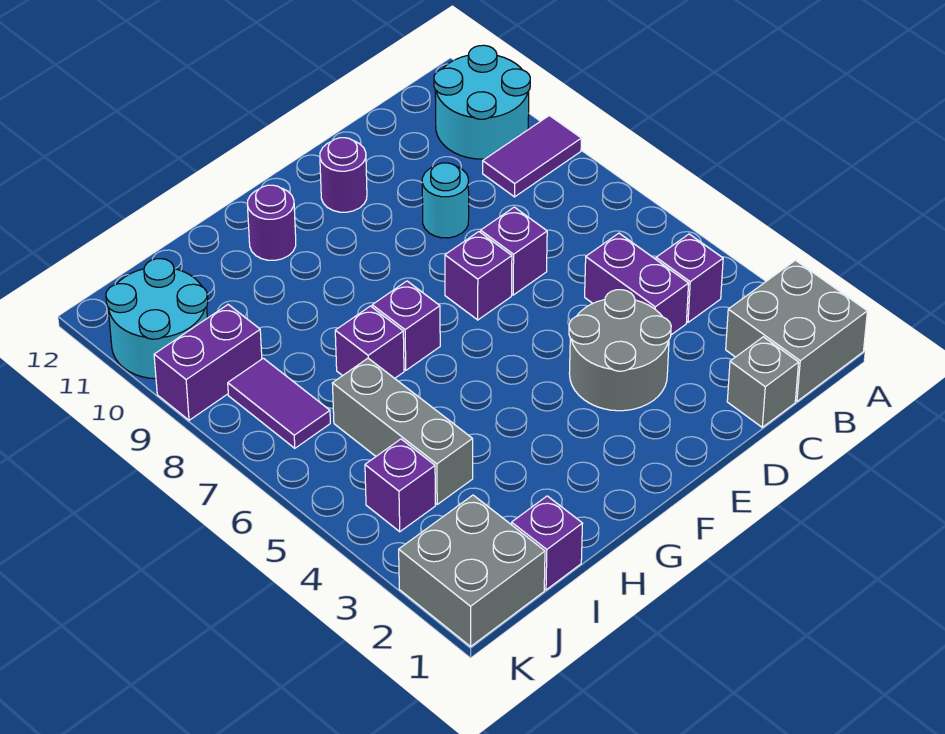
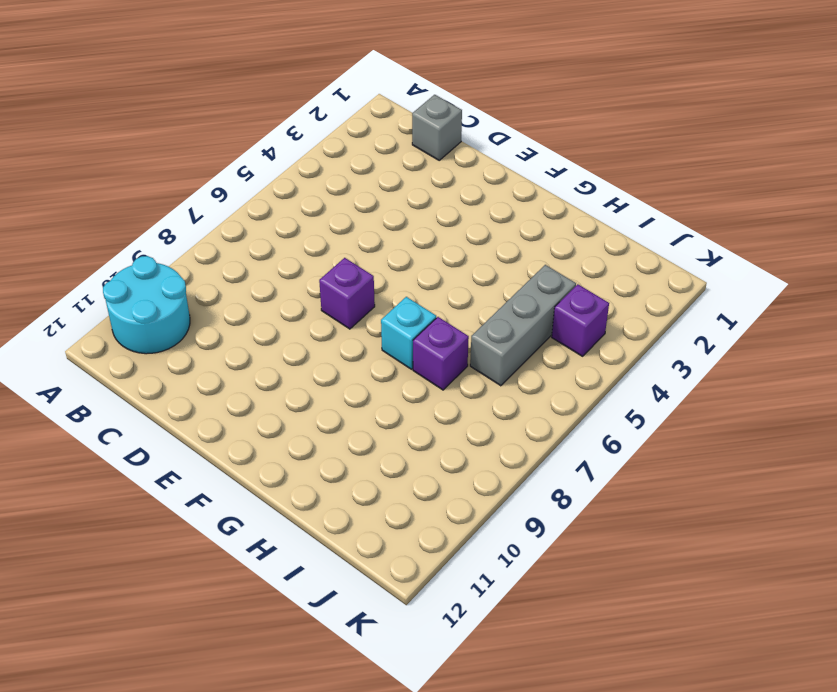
cyan 1x1 brick [381,297,436,369] -> purple 1x1 brick [372,281,440,370]
none -> grey 2x2 brick [726,260,867,401]
none -> purple 1x2 tile [483,116,581,197]
none -> purple 1x1 brick [656,234,723,322]

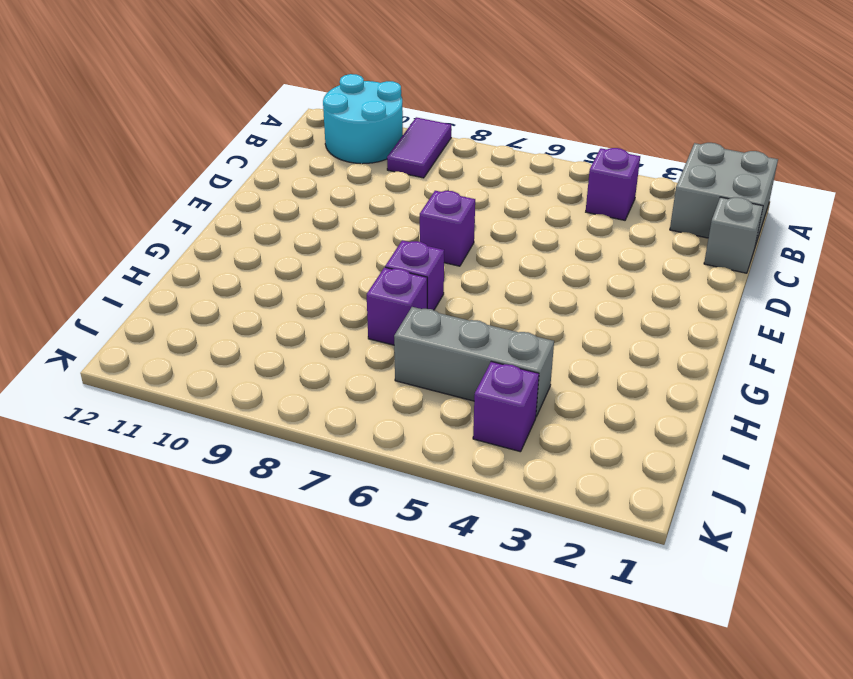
none -> purple 1x2 brick [585,233,689,335]
none -> grey 2x2 round brick [569,290,671,411]
none -> purple 1x1 brick [481,207,547,295]

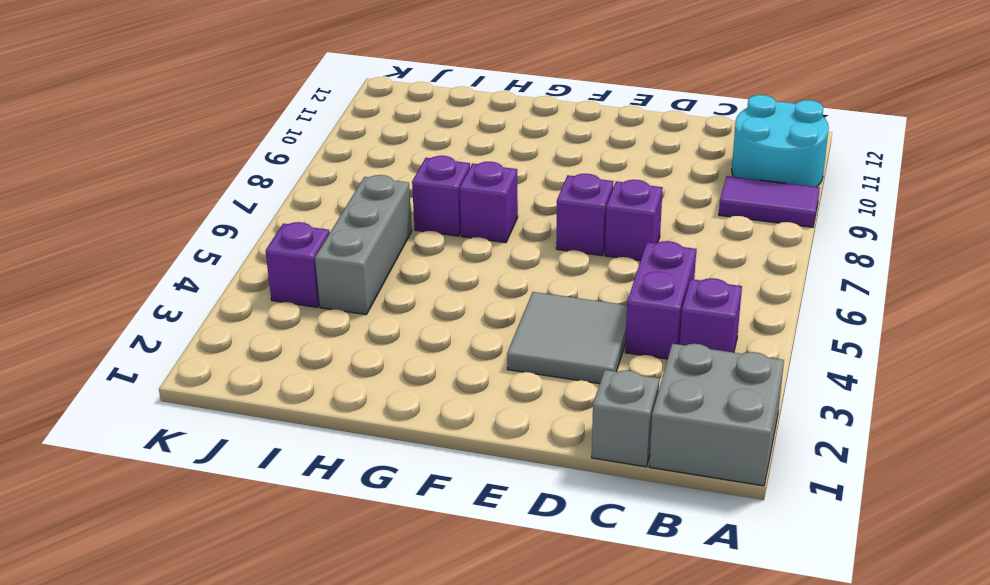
grey 2x2 tile [507,292,627,384] -> grey 2x2 round brick [569,290,671,411]
none -> cyan 1x1 round brick [422,163,469,238]
none -> purple 1x1 round brick [320,138,367,212]
none -> purple 1x1 round brick [247,185,296,260]

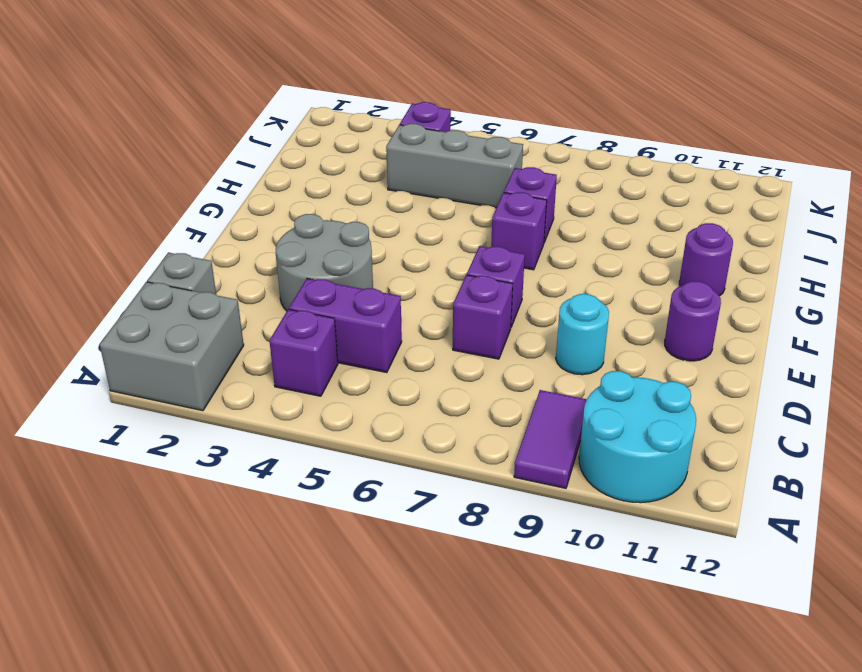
none -> purple 1x1 brick [512,496,583,590]
none -> grey 2x2 brick [399,495,545,646]
none -> purple 1x2 tile [228,358,330,448]

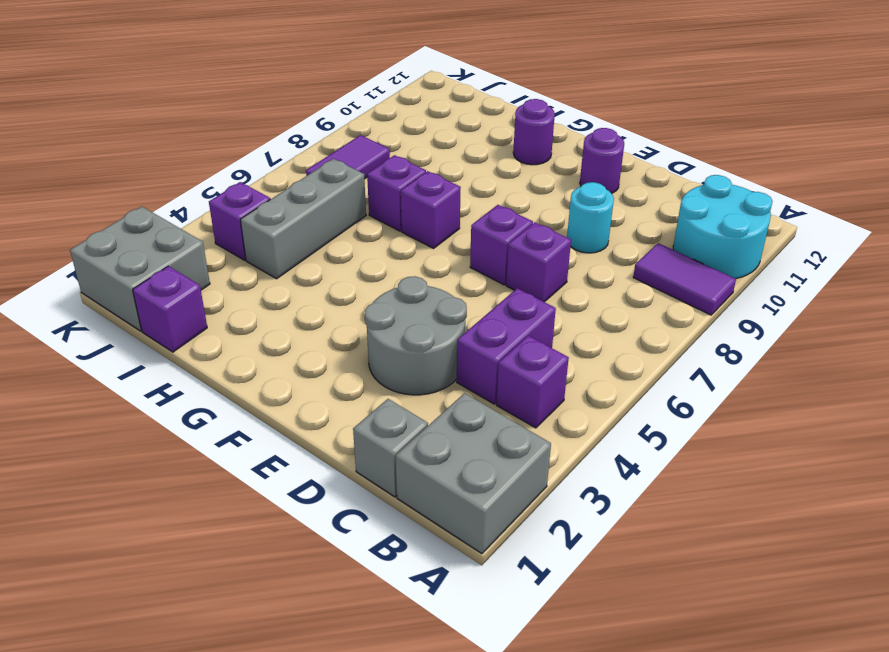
none -> purple 1x2 brick [154,305,262,420]
none -> cyan 2x2 round brick [106,259,208,379]

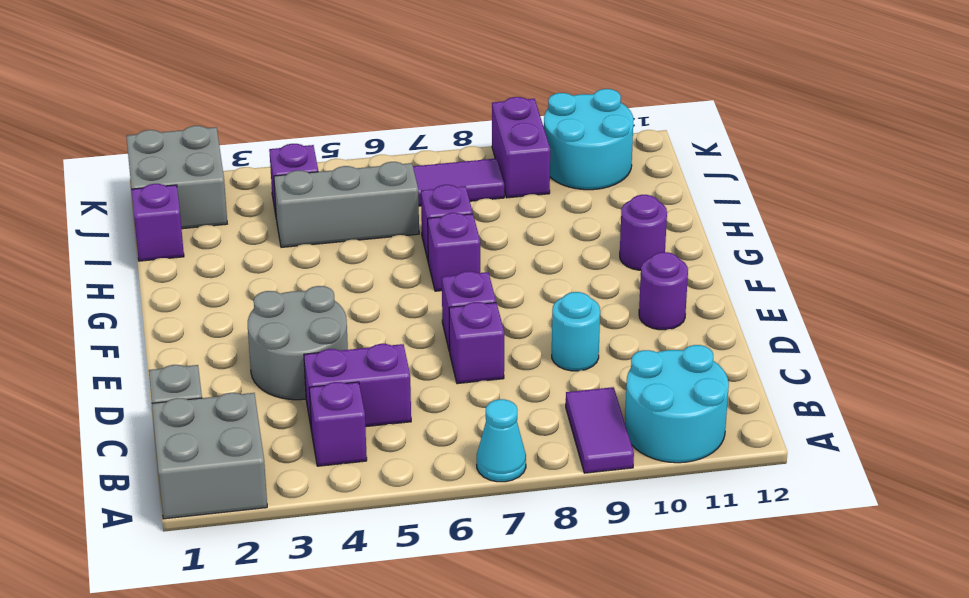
cyan 1x1 cone [477,399,526,482] -> none

